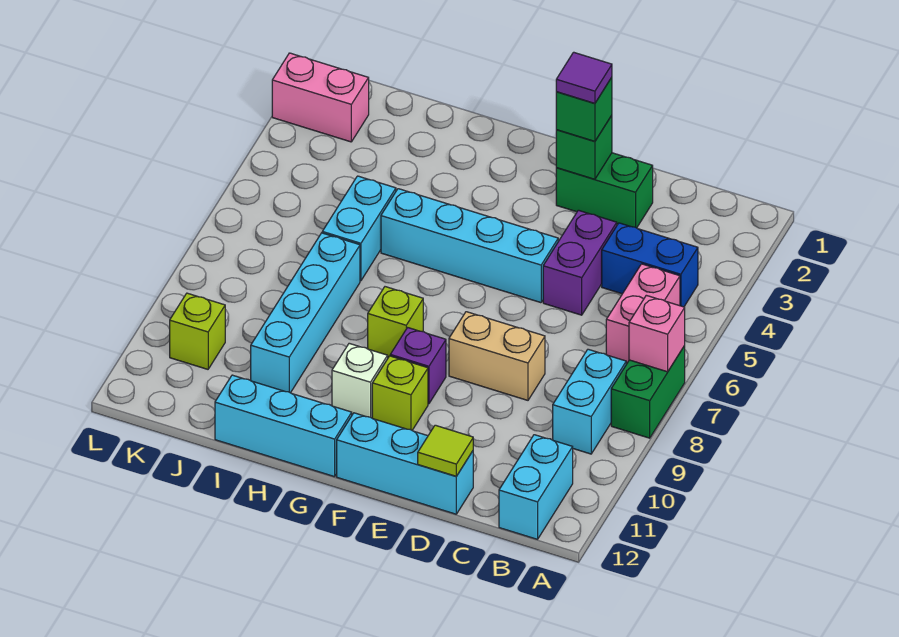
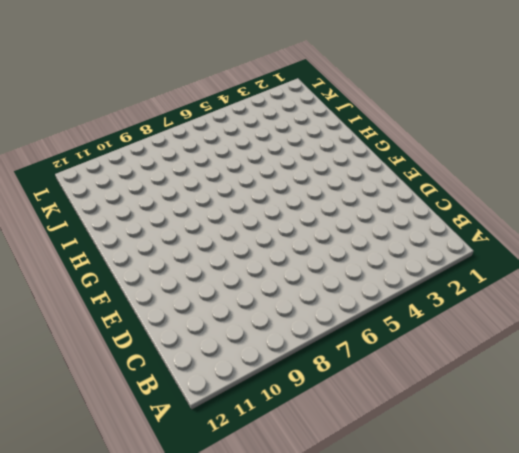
none -> green 1x2 brick [611,346,685,438]
none -> blue 1x2 brick [602,223,698,307]
none -> pink 1x2 brick [606,264,680,363]

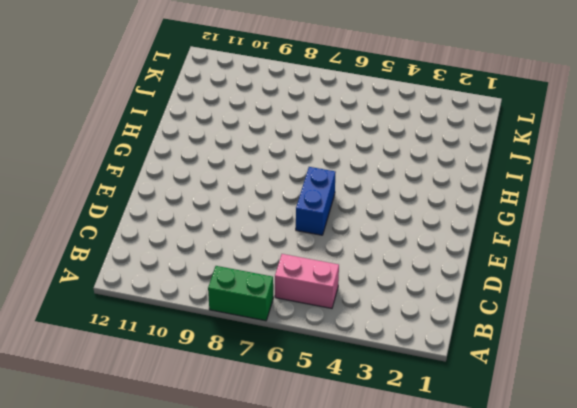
blue 1x2 brick [296,167,336,235] -> blue 1x2 brick moved to [602,223,698,307]
none -> cyan 1x2 brick [553,349,626,454]
none -> cyan 1x2 brick [499,435,573,539]
none -> green 1x2 brick [556,153,653,228]

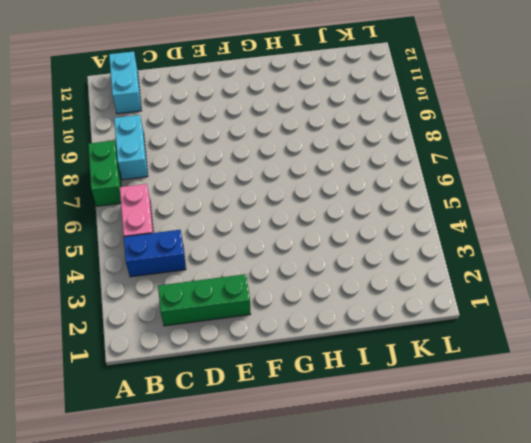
green 1x3 brick [158,274,251,326] -> green 1x2 brick [556,153,653,228]
none -> purple 1x2 brick [543,210,617,315]
none -> tan 1x2 brick [449,312,545,400]
none -> cyan 1x3 brick [337,413,473,514]

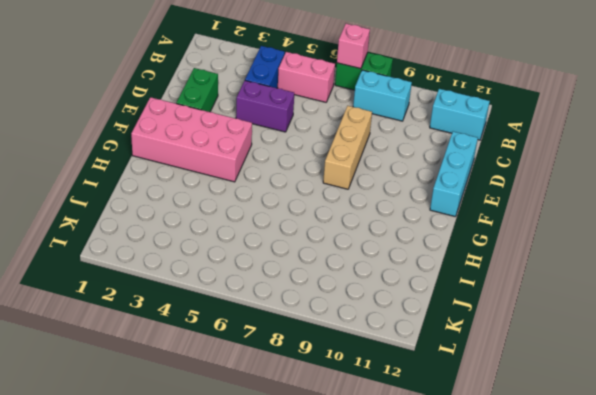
tan 1x3 brick [323,106,372,189] -> tan 1x2 brick [449,312,545,400]
pink 2x4 brick [131,97,252,182] -> none
none -> cyan 1x4 brick [381,189,558,303]
none -> purple 1x1 brick [390,328,446,404]
none -> lime 1x1 brick [372,356,428,430]

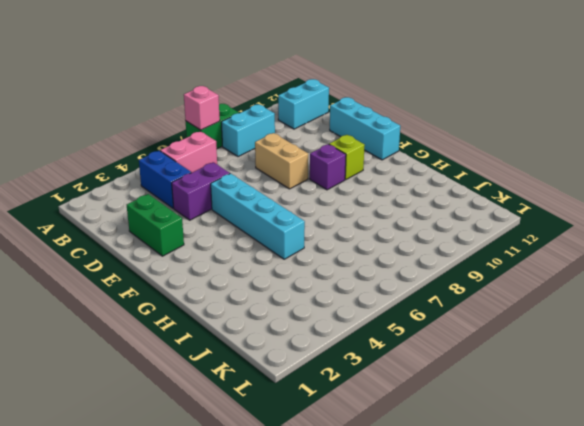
none -> lime 1x1 brick [368,287,423,357]
none -> white 1x1 brick [332,343,388,418]
none -> cyan 1x3 brick [215,375,352,477]

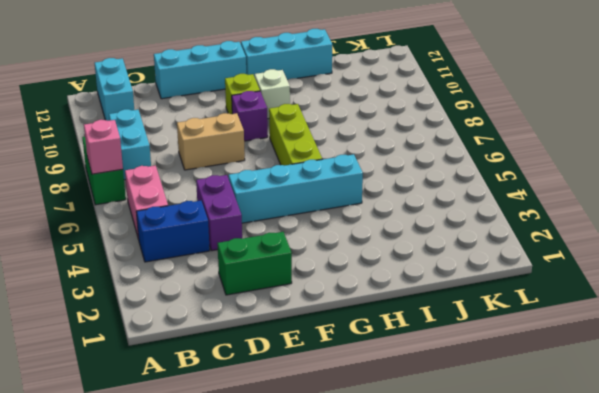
lime 1x3 brick [269,104,322,166] -> lime 1x1 brick [368,287,423,357]
none -> cyan 1x2 brick [322,176,396,281]
none -> cyan 1x4 brick [251,233,360,393]
none -> pink 1x2 brick [272,53,369,142]

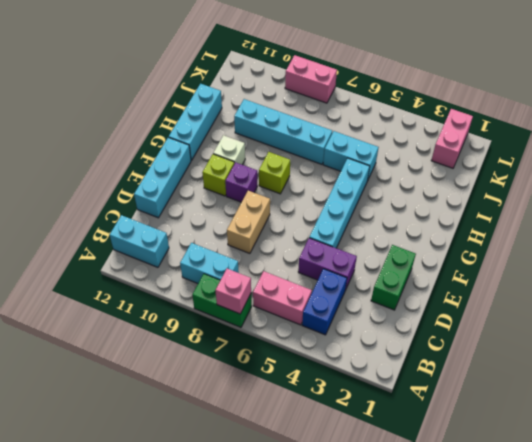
pink 1x2 brick [285,55,337,103] -> none
none -> lime 1x1 brick [170,293,225,369]
none -> lime 1x1 tile [418,425,473,476]
none -> green 1x1 brick [556,115,612,179]

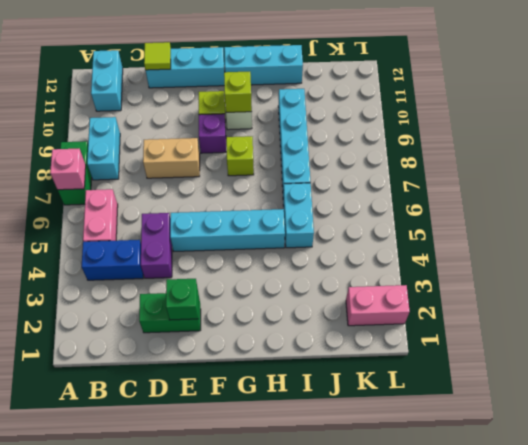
lime 1x1 brick [224,71,252,112] -> lime 1x1 brick moved to [170,293,225,369]
none -> green 1x1 brick [556,77,612,141]
none -> purple 1x1 tile [556,52,612,104]

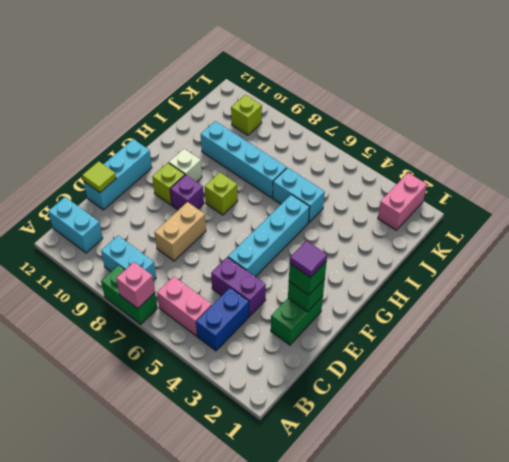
none -> cyan 1x3 brick [215,375,352,477]

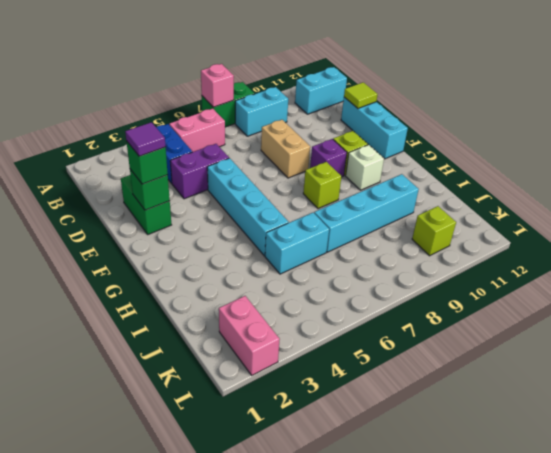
none -> cyan 1x3 brick [215,375,352,477]

